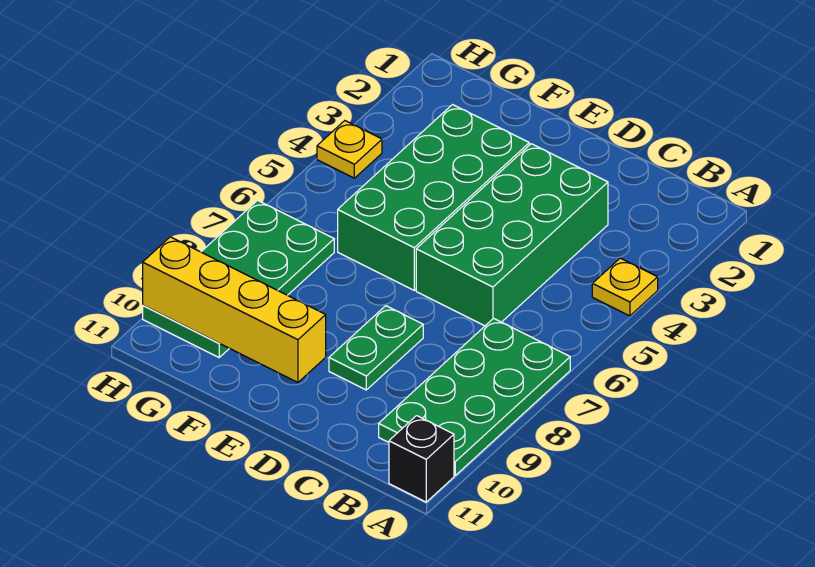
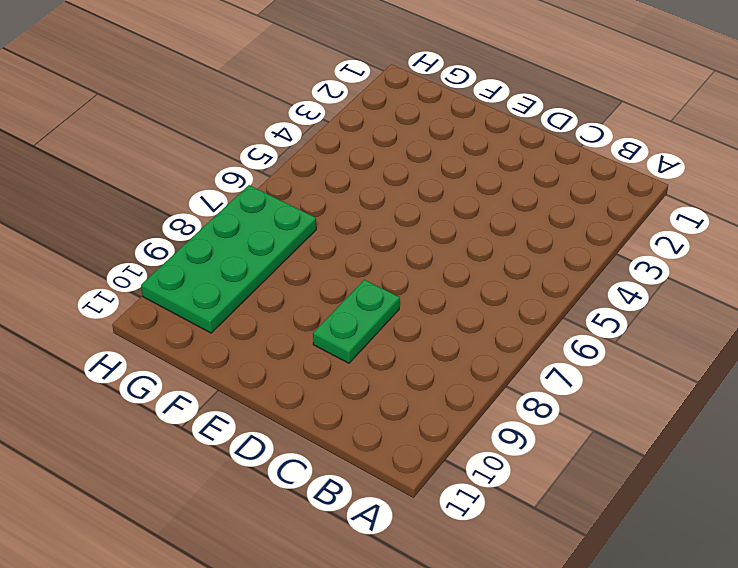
none -> yellow 1x1 plate [592,258,658,316]
none -> green 2x4 plate [379,318,570,475]

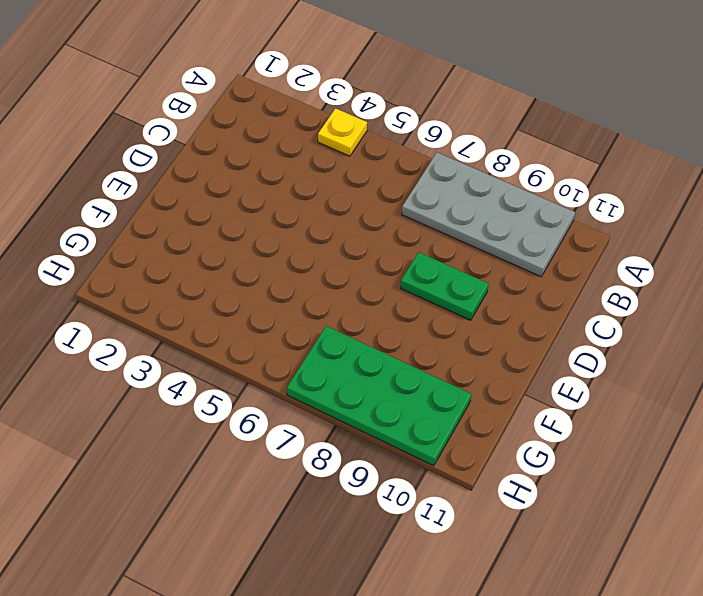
grey 2x4 plate [402,152,575,277] -> green 2x4 plate [379,318,570,475]
none -> black 1x1 brick [389,416,454,502]
none -> green 2x4 brick [416,144,608,326]

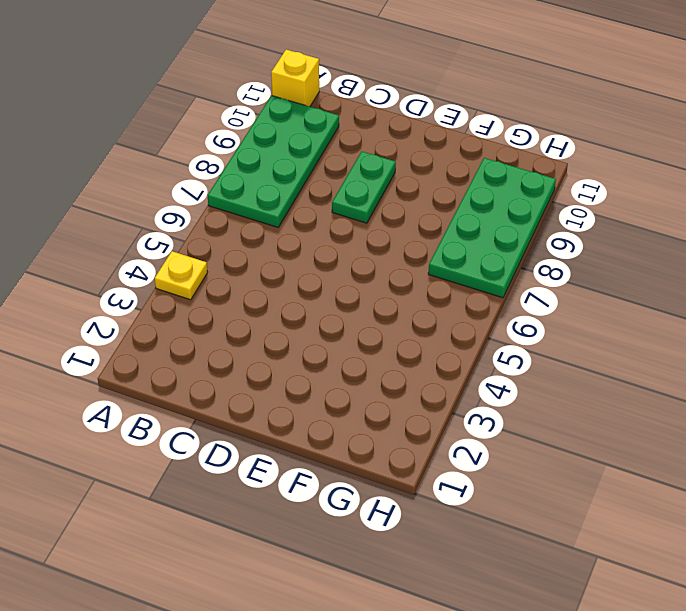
yellow 1x1 brick [271,50,319,107] -> black 1x1 brick [389,416,454,502]
none -> green 2x4 brick [416,144,608,326]
none -> green 2x4 brick [338,105,529,290]

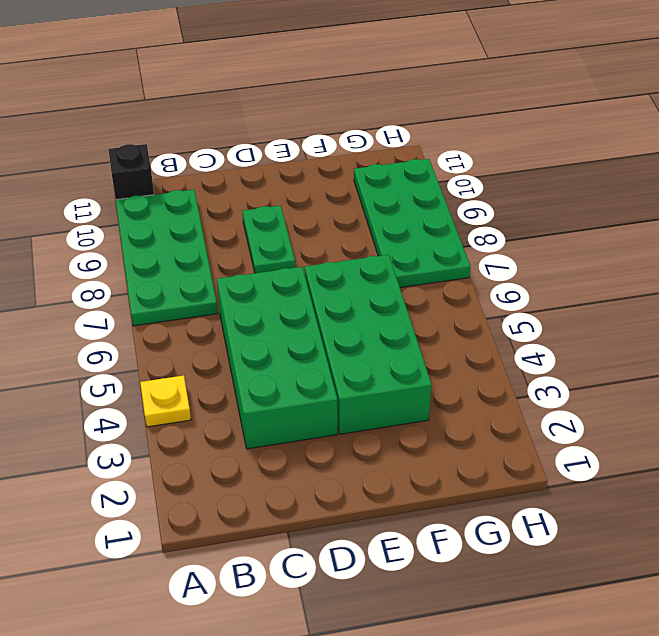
none -> yellow 1x1 plate [317,121,382,178]
none -> yellow 1x4 brick [143,237,326,382]

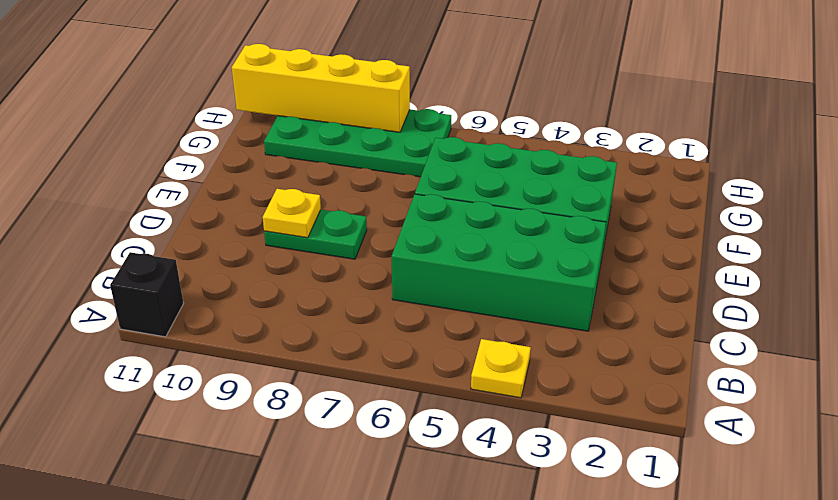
yellow 1x1 plate [262,189,321,238] -> yellow 1x1 plate moved to [317,121,382,178]
yellow 1x4 brick [232,44,410,132] -> yellow 1x4 brick turned to [143,237,326,382]
none -> green 2x4 plate [379,318,570,475]

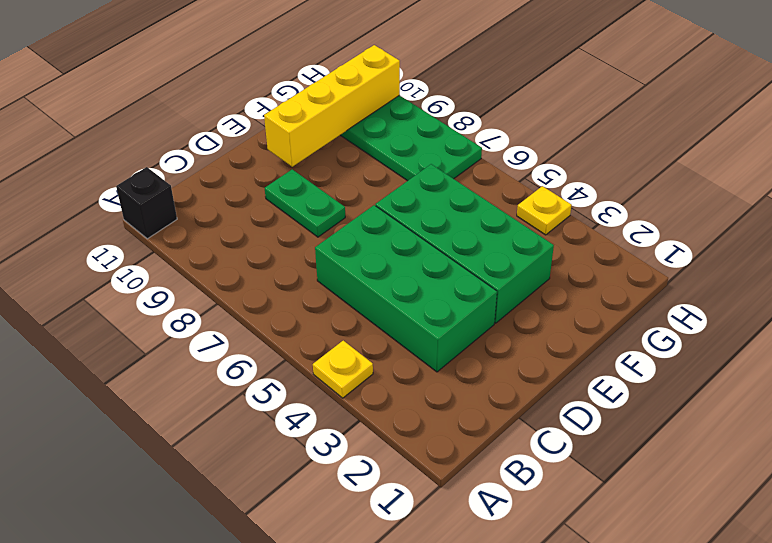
none -> green 2x4 plate [379,318,570,475]

